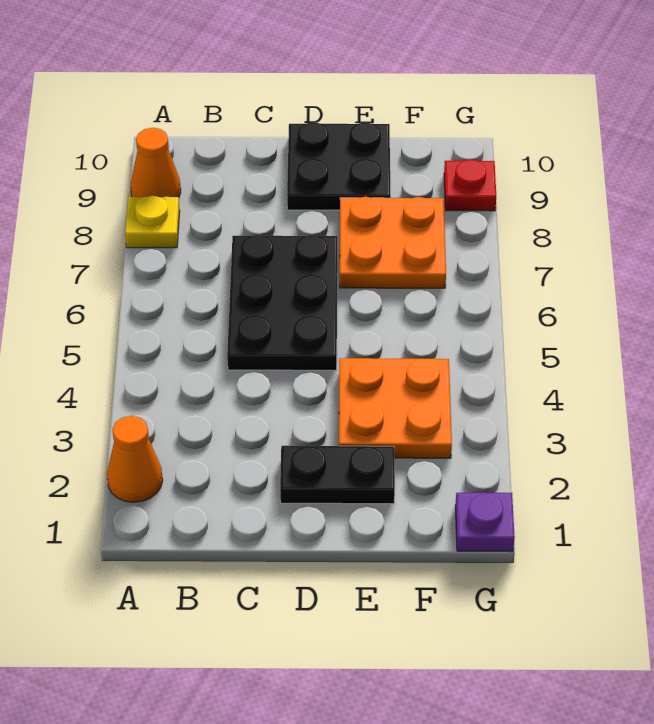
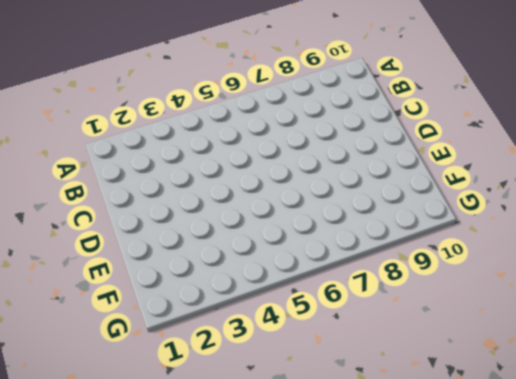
none -> orange 1x1 cone [107,416,163,502]
none -> yellow 1x1 plate [125,196,180,248]

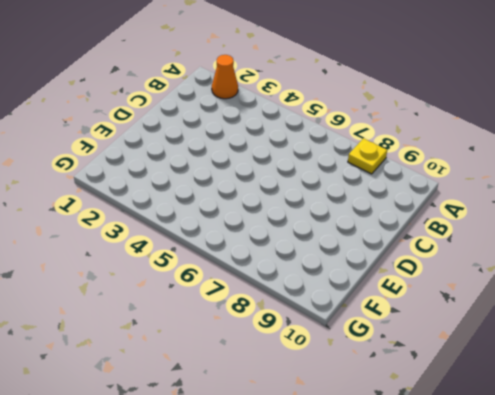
none -> orange 1x1 cone [130,128,181,197]
none -> black 2x3 plate [227,235,337,370]

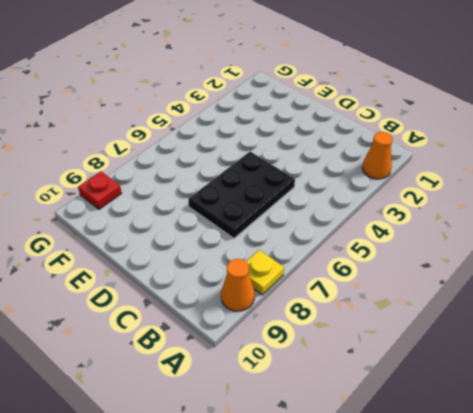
none -> black 1x2 plate [280,446,395,504]
none -> black 2x2 plate [287,122,391,210]

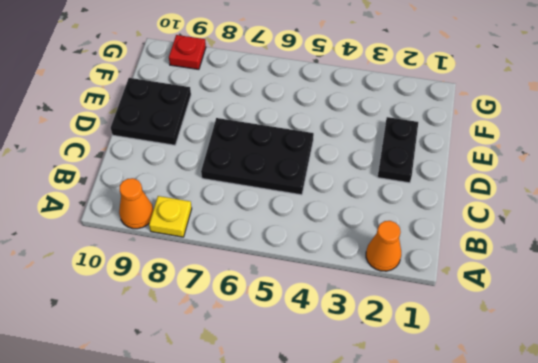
none -> orange 2x2 plate [339,358,452,458]
none -> orange 2x2 plate [340,197,446,288]

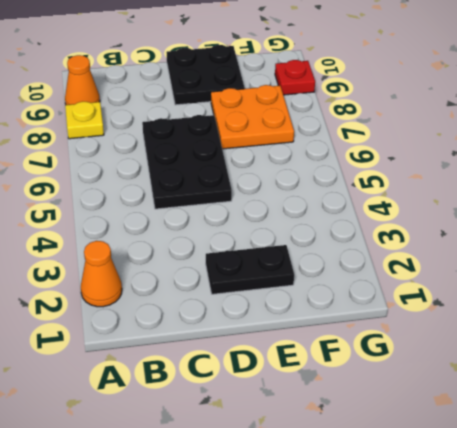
none -> orange 2x2 plate [339,358,452,458]
none -> purple 1x1 plate [455,493,515,552]

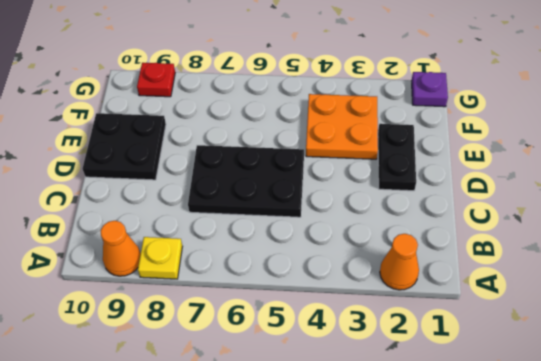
none -> orange 2x2 plate [340,197,446,288]

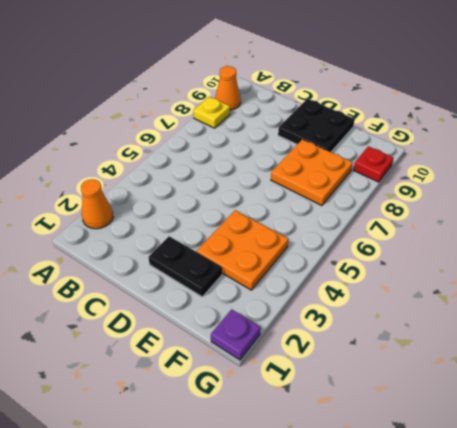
none -> black 2x3 plate [227,235,337,370]

